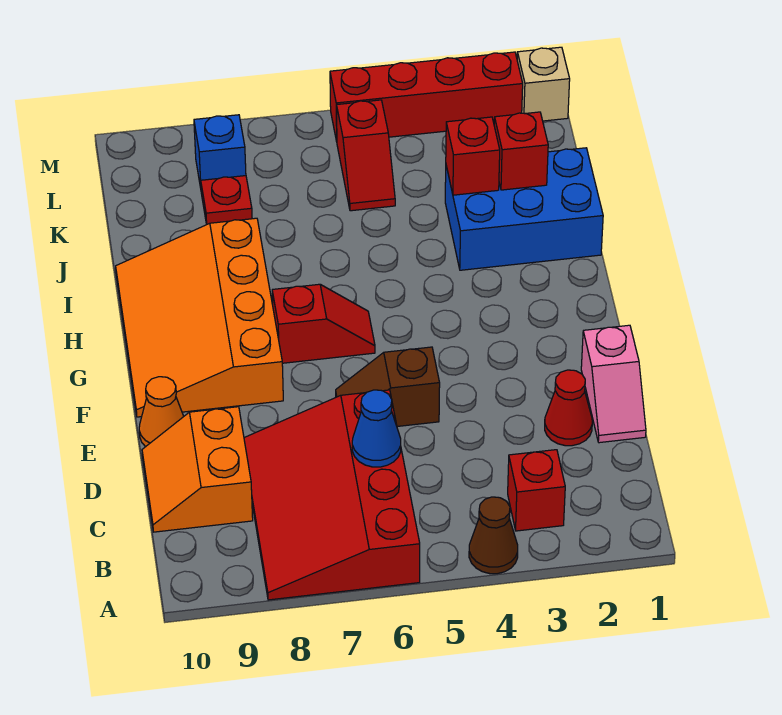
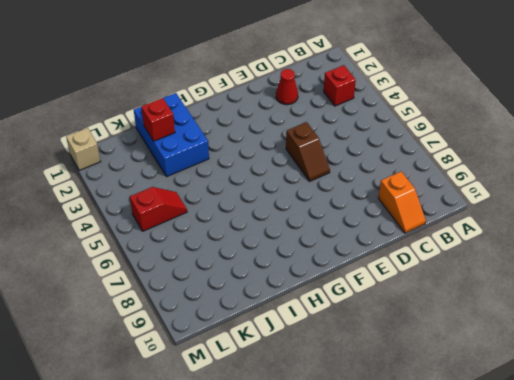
orange 1x2 slope [378,172,426,233] -> orange 2x2 slope [142,407,253,532]
none -> brown 1x1 cone [469,497,518,574]
none -> red 3x4 slope [244,390,420,600]
none -> pink 1x2 slope [581,325,646,443]

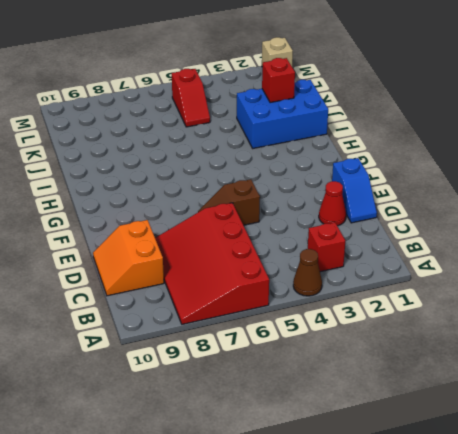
blue 1x2 slope [332,158,377,223] -> pink 1x2 slope [581,325,646,443]
none -> orange 1x1 cone [139,377,184,447]
none -> orange 3x4 slope [116,218,283,417]
none -> red 1x2 slope [272,284,375,363]

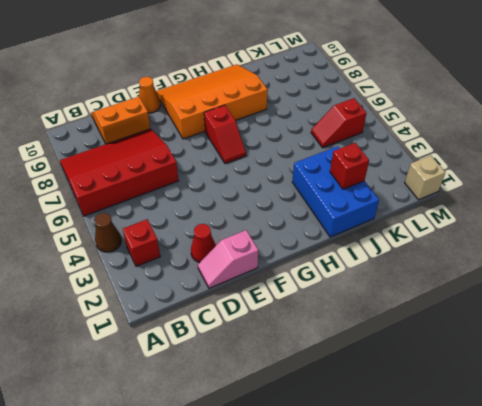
none -> brown 1x2 slope [336,347,440,426]
none -> red 1x1 plate [201,176,252,224]
none -> blue 1x1 brick [194,115,246,188]

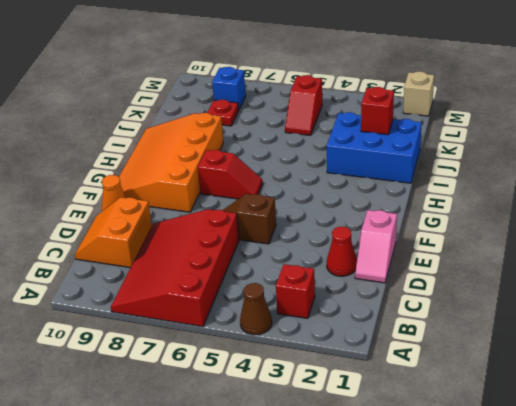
none -> red 1x4 brick [330,52,523,141]
none -> blue 1x1 cone [352,390,401,467]
none -> red 1x1 brick [446,117,500,195]

